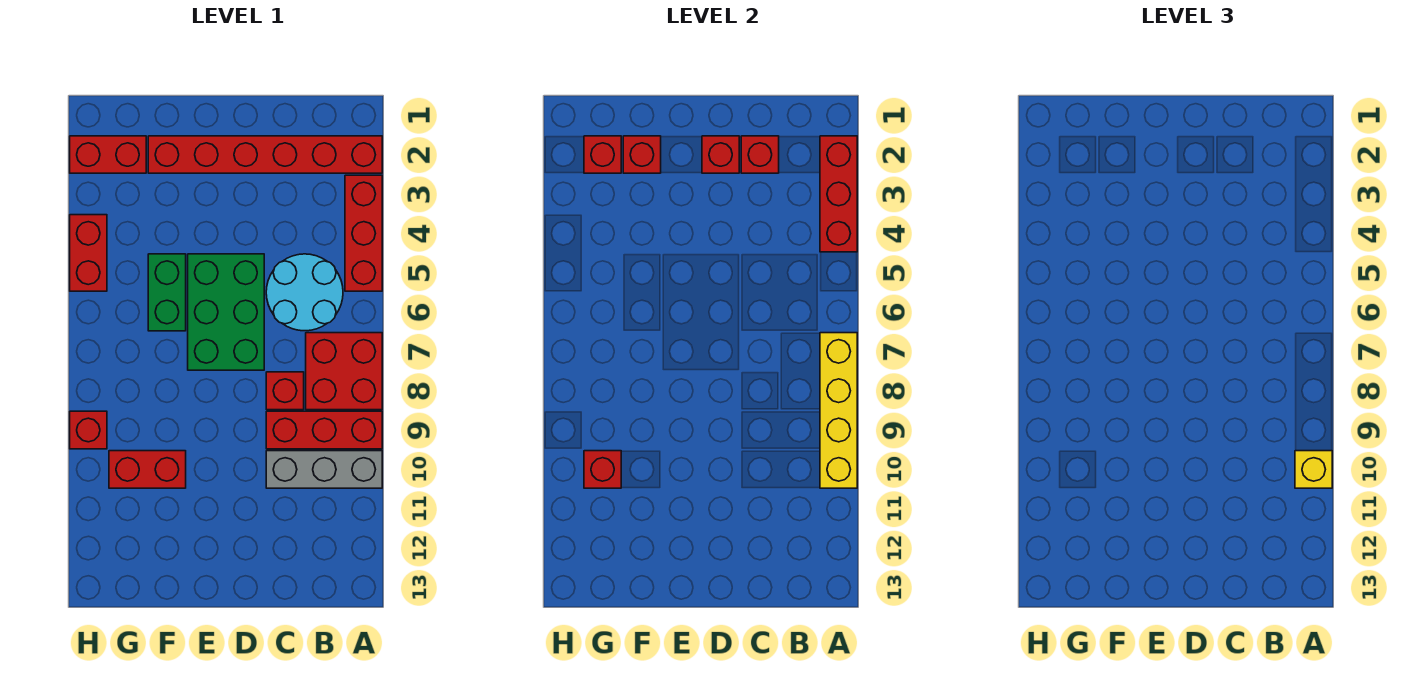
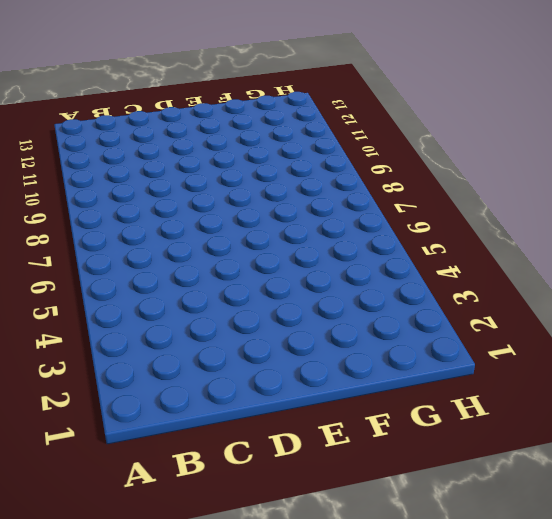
none -> red 1x6 brick [148,136,382,173]
none -> red 1x3 brick [345,175,382,291]
none -> red 2x2 brick [306,333,382,410]

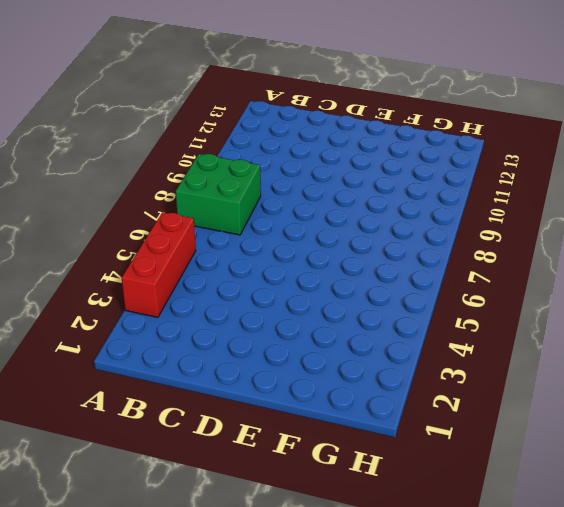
green 2x2 brick [176,154,261,235] -> red 2x2 brick [306,333,382,410]
none -> red 1x6 brick [148,136,382,173]
none -> red 1x3 brick [266,411,382,449]
none -> grey 1x3 brick [266,451,382,488]

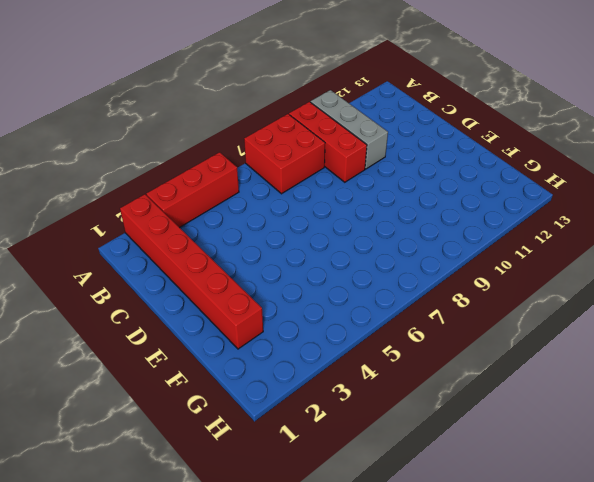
none -> cyan 2x2 round brick [266,254,343,331]
none -> red 1x1 brick [266,372,304,410]
none -> green 2x3 brick [188,254,264,370]

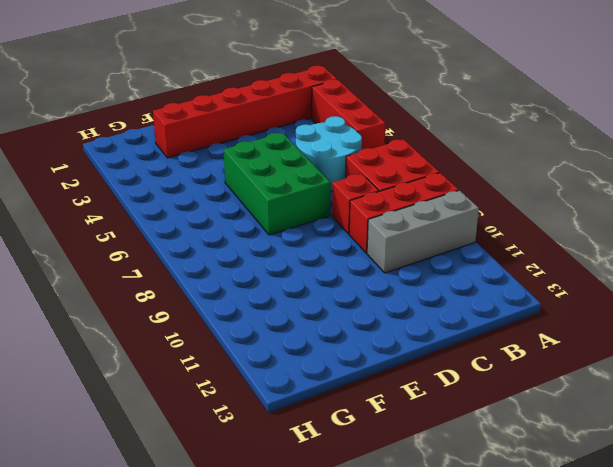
none -> green 1x2 brick [148,254,186,331]
none -> red 1x2 brick [109,451,186,488]
none -> red 1x2 brick [70,136,146,173]

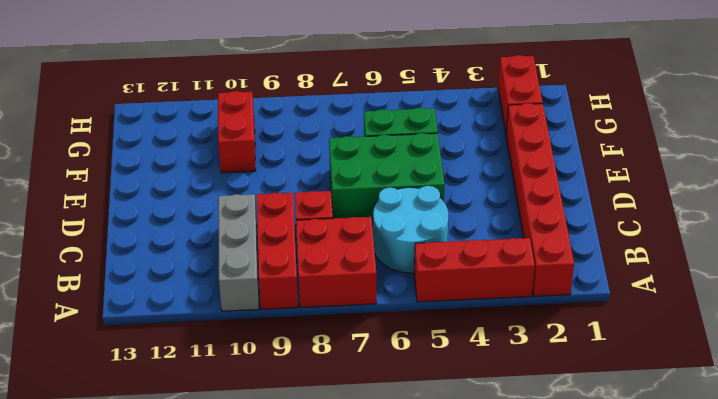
none -> red 1x2 brick [70,215,107,291]
none -> red 1x1 brick [70,411,107,449]
none -> red 1x3 brick [820,136,857,252]

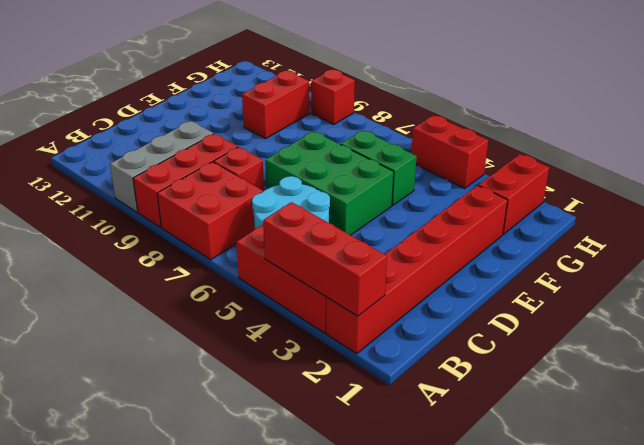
none -> yellow 1x4 brick [820,333,857,488]
none -> red 1x1 brick [741,136,779,173]
none -> red 1x1 brick [702,136,739,173]

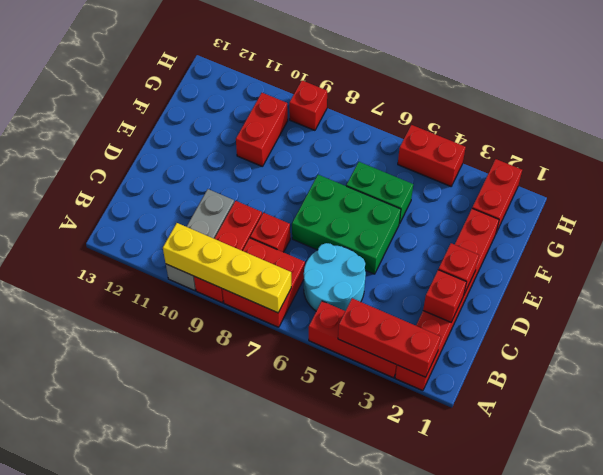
none -> red 1x1 brick [623,136,661,173]
none -> red 1x1 brick [584,136,621,173]
none -> red 1x1 brick [584,451,621,488]

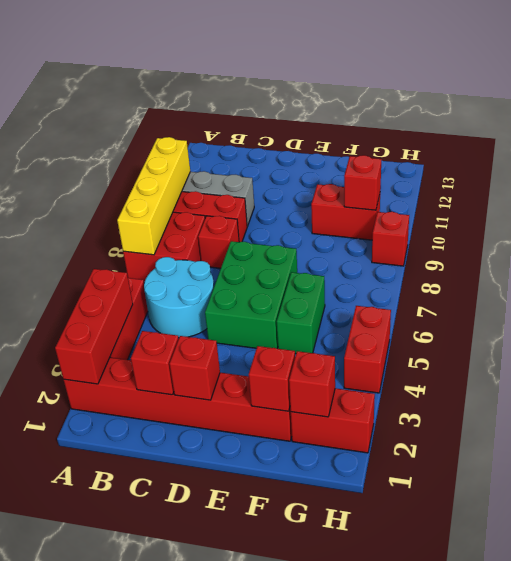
none -> yellow 1x1 brick [1295,451,1332,488]

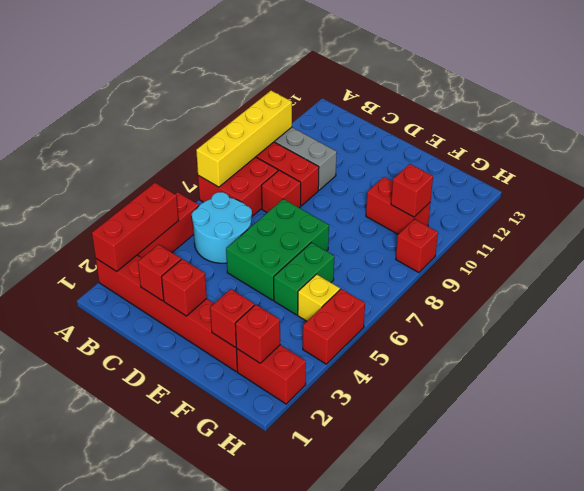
yellow 1x1 brick [298,274,340,321] -> yellow 1x1 brick moved to [1295,451,1332,488]

